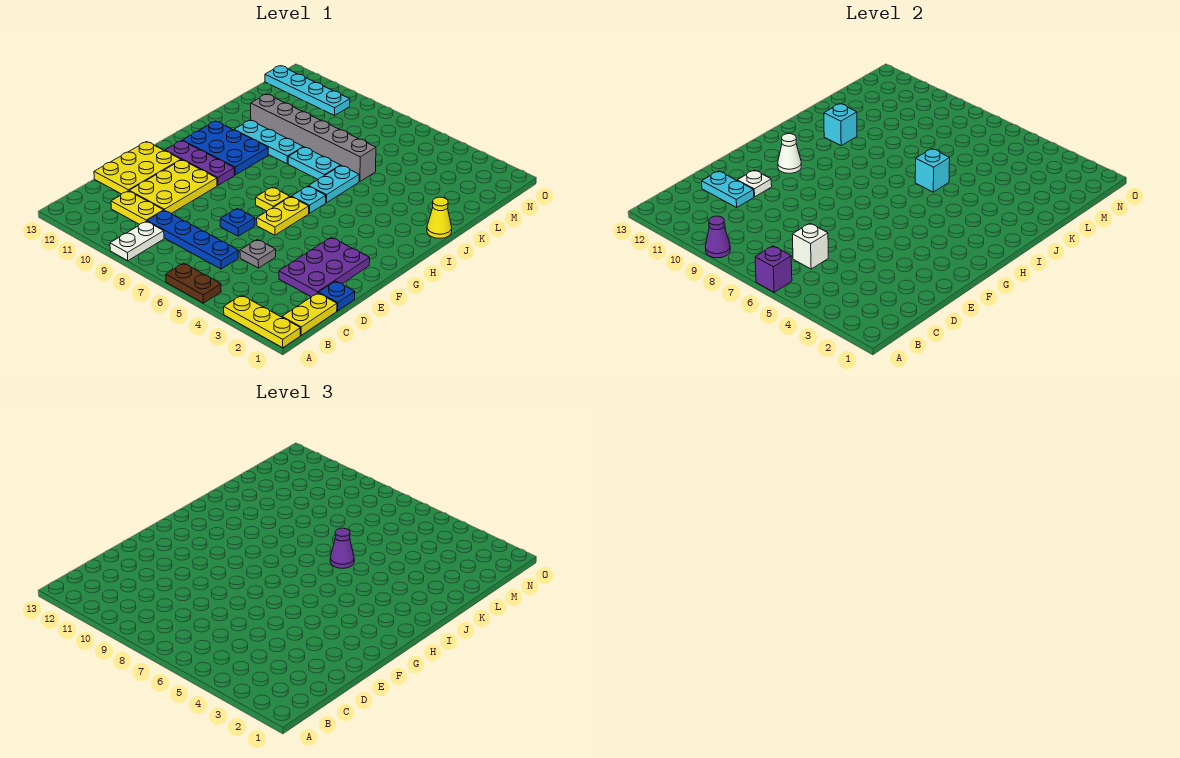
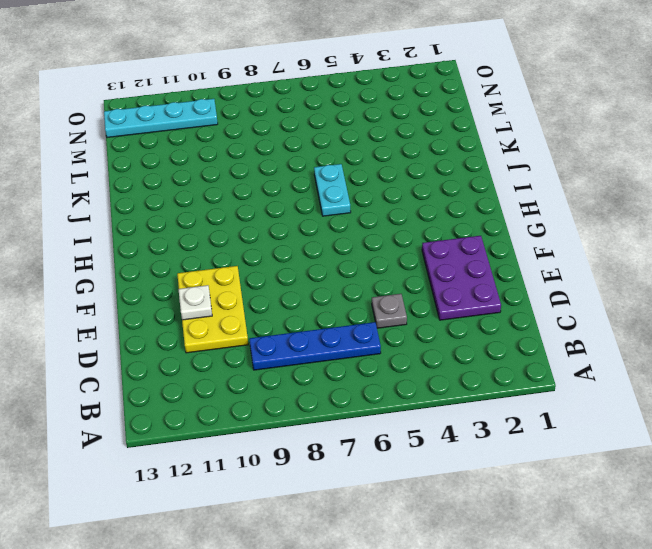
none -> yellow 1x3 plate [224,295,300,348]
none -> brown 1x2 plate [166,263,221,303]
none -> white 1x2 plate [110,221,164,261]
none -> yellow 1x2 plate [282,293,337,335]

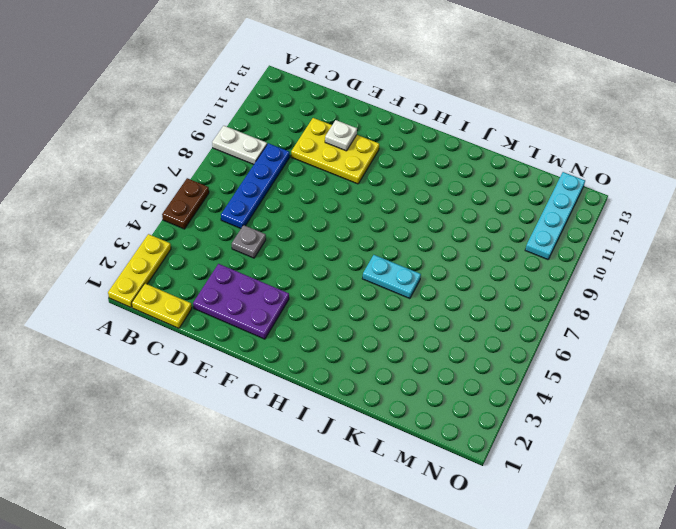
none -> yellow 1x2 plate [111,191,164,225]
none -> blue 1x1 plate [319,281,355,311]
none -> yellow 2x3 plate [94,142,181,194]
none -> blue 1x1 plate [220,209,255,236]

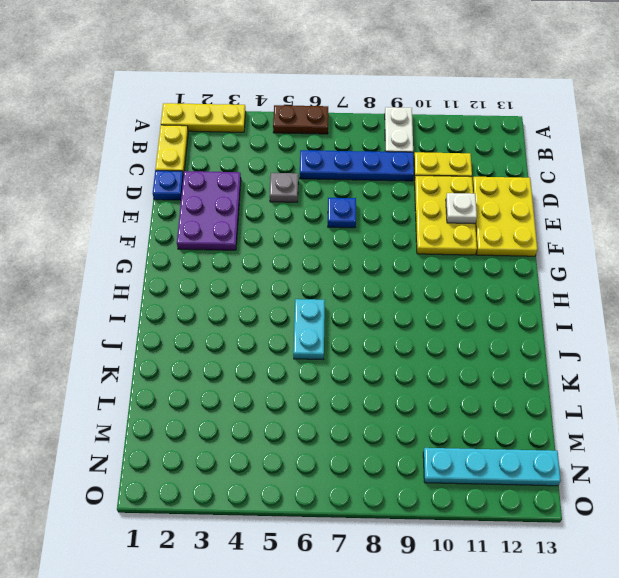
none -> yellow 1x2 plate [257,197,309,235]
none -> yellow 1x1 plate [256,187,290,211]
none -> purple 1x3 plate [165,141,234,185]
none -> cyan 1x1 plate [292,186,326,213]

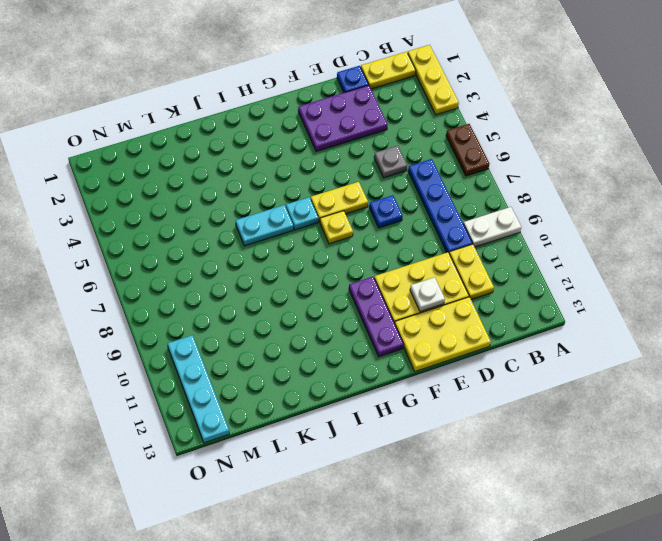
none -> blue 2x3 plate [182,121,268,175]
none -> yellow 1x1 cone [427,197,452,238]
none -> cyan 1x2 plate [288,147,340,179]
none -> cyan 1x3 plate [234,120,303,164]

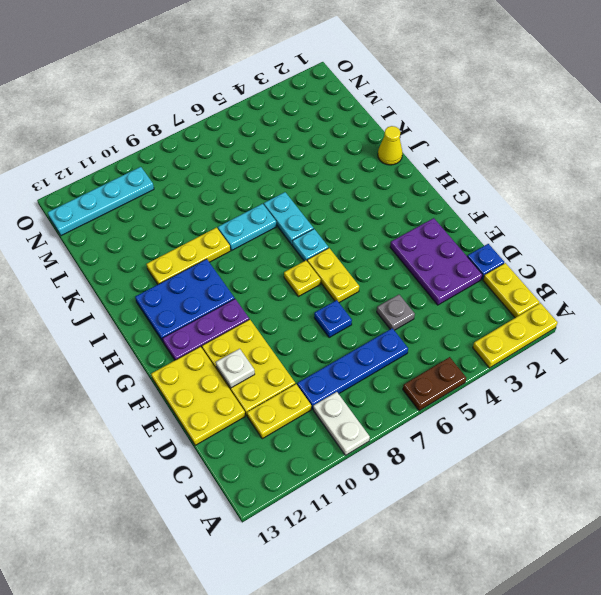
yellow 1x3 plate [147,228,230,284] -> cyan 1x3 plate [234,120,303,164]
none -> grey 1x6 brick [251,94,376,182]
none -> purple 1x1 brick [755,246,792,292]
none -> purple 1x1 cone [705,216,730,258]
none -> white 1x1 brick [792,223,828,269]

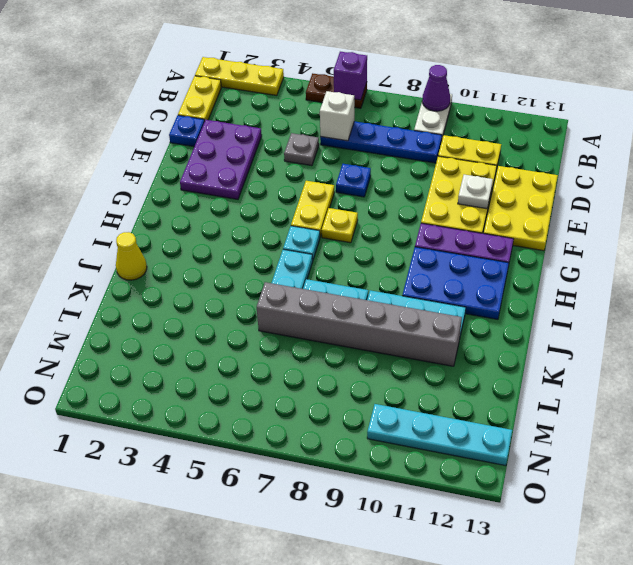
none -> cyan 1x2 plate [702,171,754,207]
none -> white 1x1 cone [778,134,801,173]
none -> cyan 1x1 brick [915,149,950,192]
none -> cyan 1x1 brick [824,104,857,145]

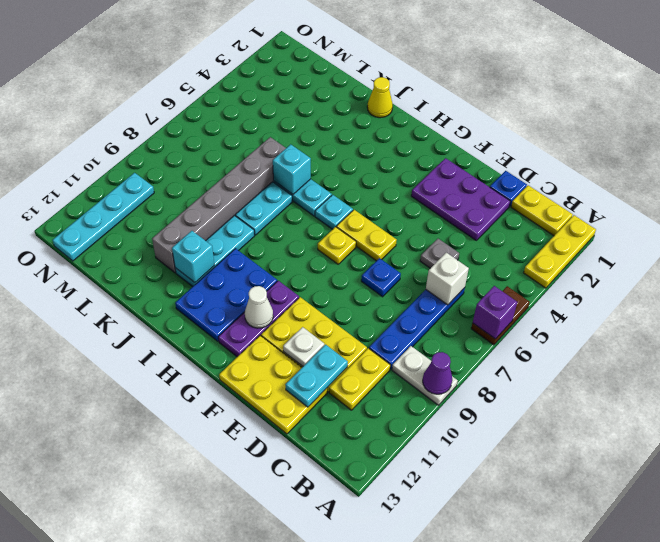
none -> purple 1x1 cone [330,528,354,568]

